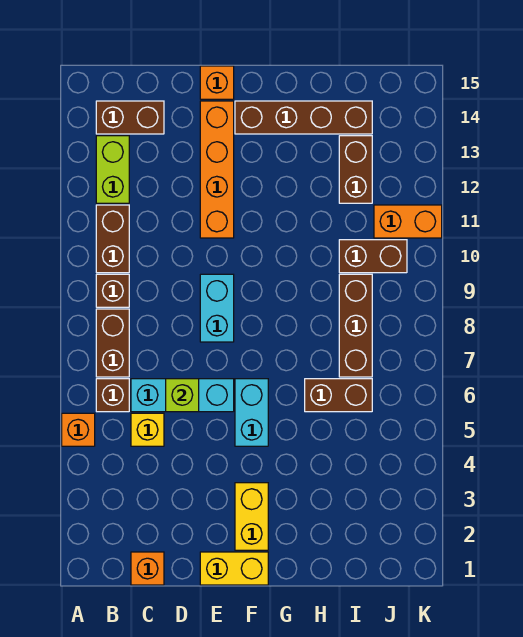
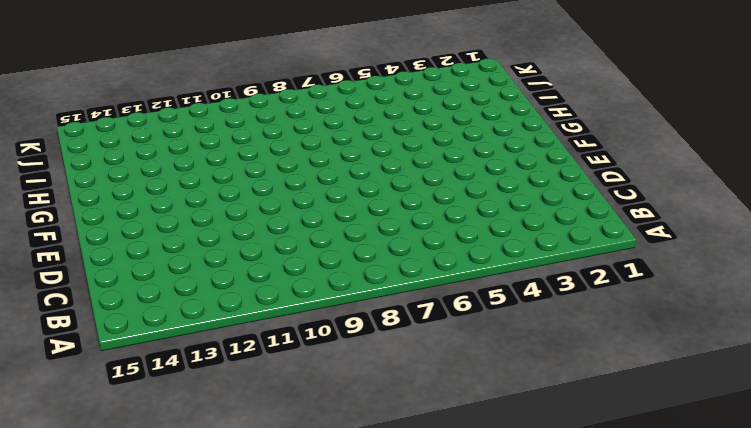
none -> orange 1x1 brick [62,413,95,446]
none -> brown 1x1 brick [96,379,129,412]
none -> brown 1x2 brick [96,309,129,377]

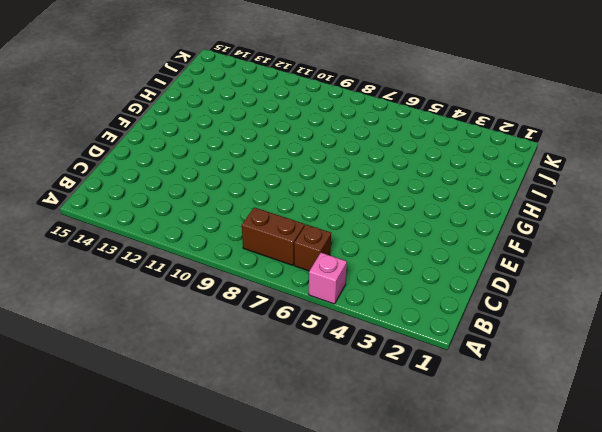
pink 1x1 brick [309,253,347,304] -> orange 1x1 brick [62,413,95,446]
none -> brown 1x1 brick [96,274,129,307]
none -> brown 1x2 brick [96,205,129,273]
none -> lime 1x2 brick [96,136,129,203]

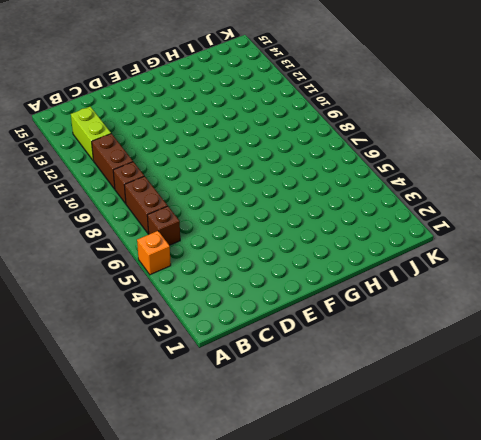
none -> brown 1x2 brick [96,101,164,134]
none -> orange 1x1 brick [131,552,164,585]
none -> yellow 1x1 brick [131,413,164,446]

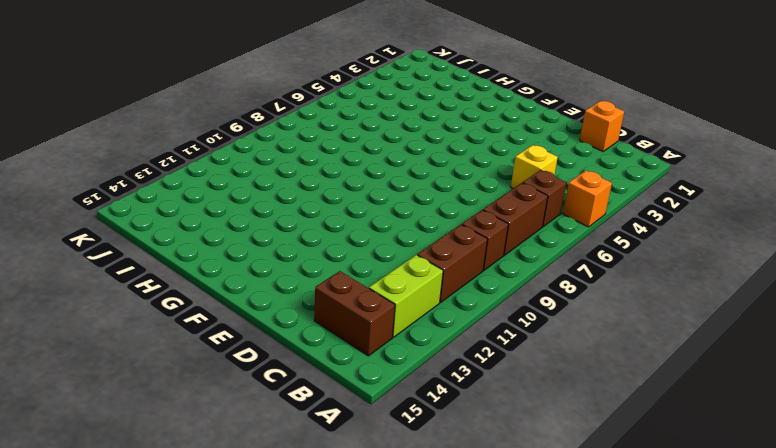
none -> cyan 1x3 brick [131,379,234,412]
none -> yellow 1x2 brick [200,552,268,585]
none -> cyan 1x2 brick [200,274,234,342]

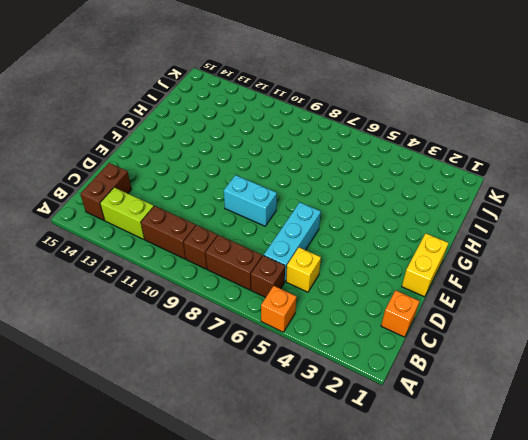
none -> orange 1x4 brick [200,101,234,238]
none -> orange 1x1 brick [200,66,234,99]
none -> yellow 1x2 brick [235,483,268,550]

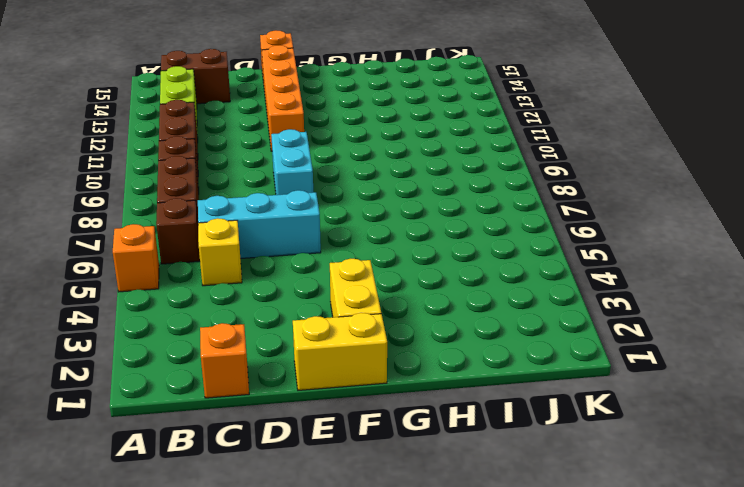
none -> cyan 1x2 brick [235,379,268,446]
none -> brown 1x4 brick [235,101,372,134]
none -> brown 1x2 brick [305,379,372,412]

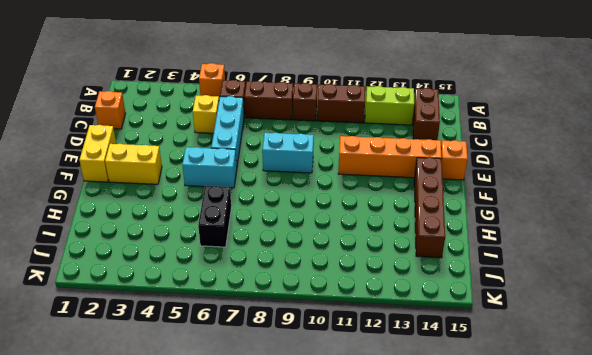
black 1x2 brick [198,186,231,247] -> brown 1x2 brick [305,379,372,412]
none -> brown 1x3 brick [339,274,372,377]
none -> brown 1x2 brick [339,240,407,273]
none -> brown 1x2 brick [339,136,372,203]

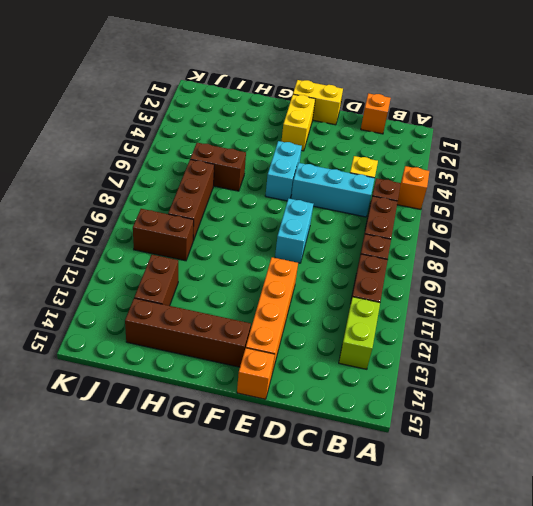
none -> brown 1x2 brick [96,101,164,134]
none -> orange 1x2 brick [374,205,442,238]
none -> lime 1x1 brick [166,379,199,412]

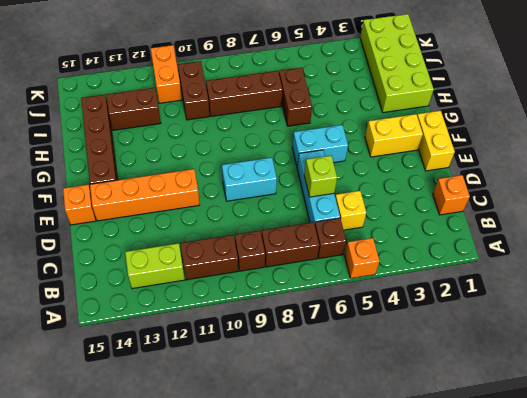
lime 2x4 brick [360,14,434,113] -> none
none -> brown 1x2 brick [96,101,164,134]

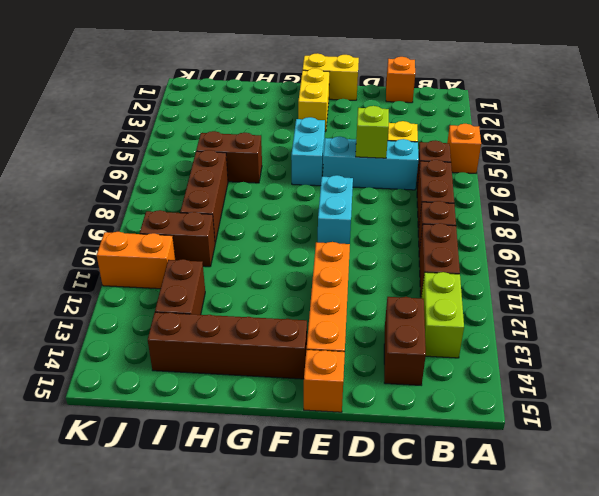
brown 1x2 brick [384,297,426,385] -> brown 1x2 brick turned to [96,101,164,134]

